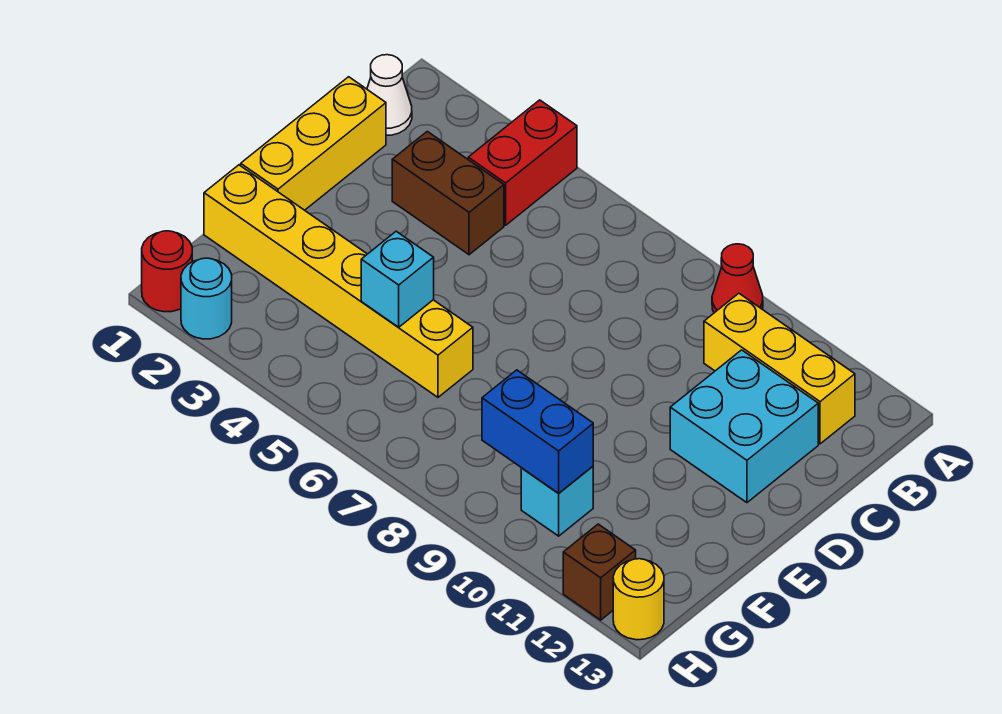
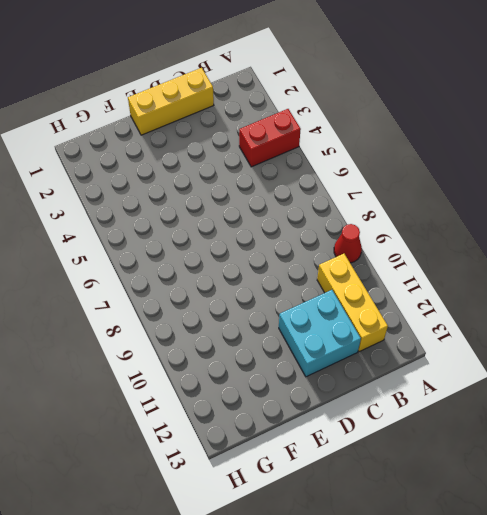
none -> white 1x1 cone [367,55,412,135]
none -> brown 1x2 brick [392,131,504,255]
none -> yellow 1x6 brick [204,165,473,397]

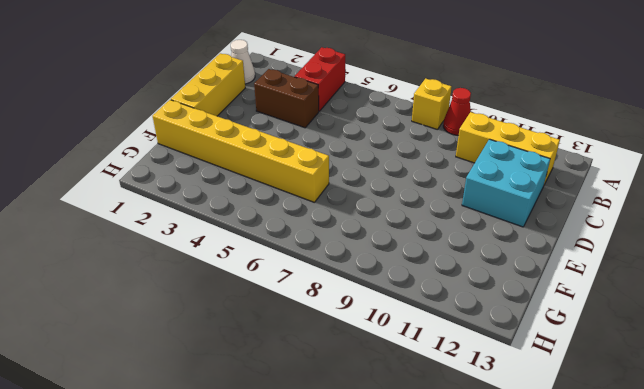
yellow 1x1 brick [412,78,452,130] -> none
none -> cyan 1x1 brick [521,466,593,536]
none -> red 1x1 round brick [142,231,192,312]
none -> cyan 1x1 round brick [181,258,232,339]

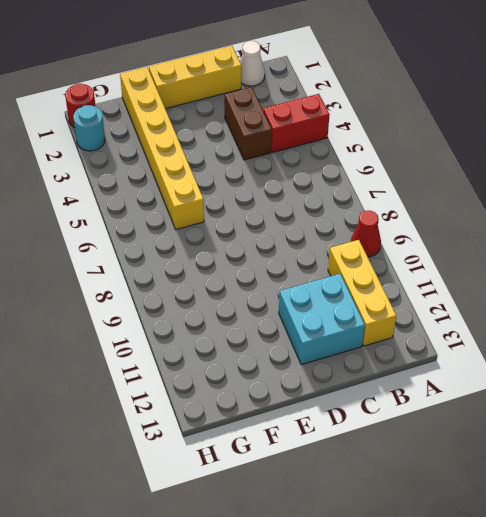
none -> cyan 1x1 brick [521,466,593,536]
none -> brown 1x1 brick [563,524,636,620]
none -> yellow 1x1 round brick [613,559,664,640]

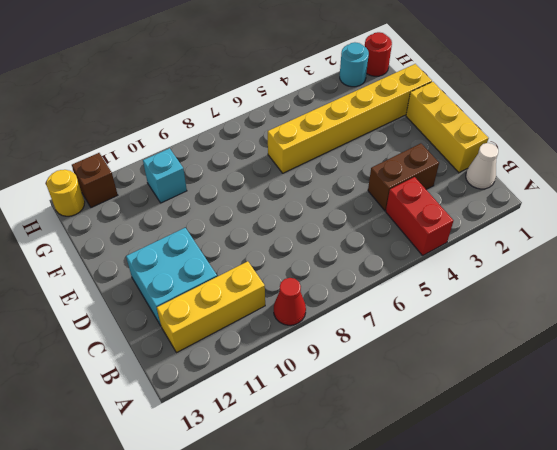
none -> cyan 1x1 brick [361,231,434,327]
none -> blue 1x2 brick [482,370,593,493]

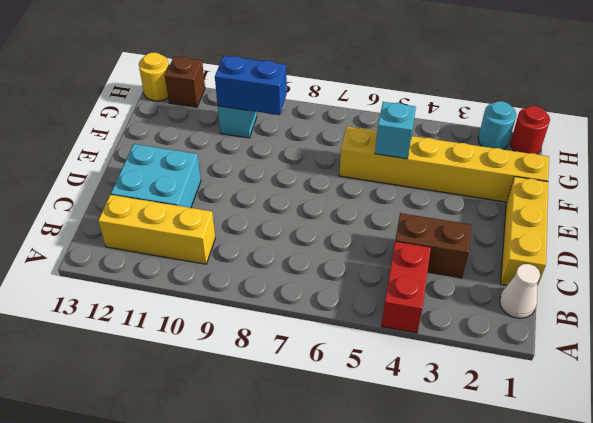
none -> red 1x1 cone [712,244,763,313]

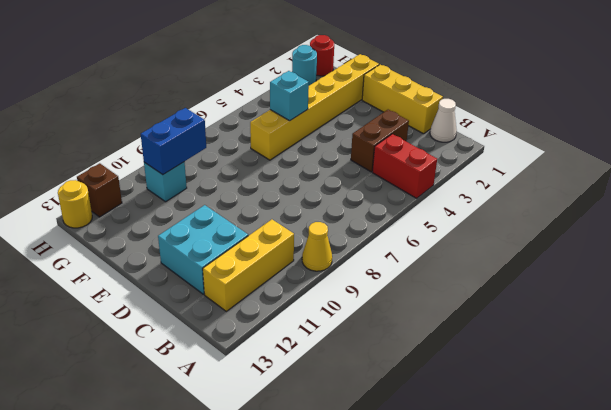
yellow 1x1 cone [302,222,332,271] -> red 1x1 cone [712,244,763,313]

